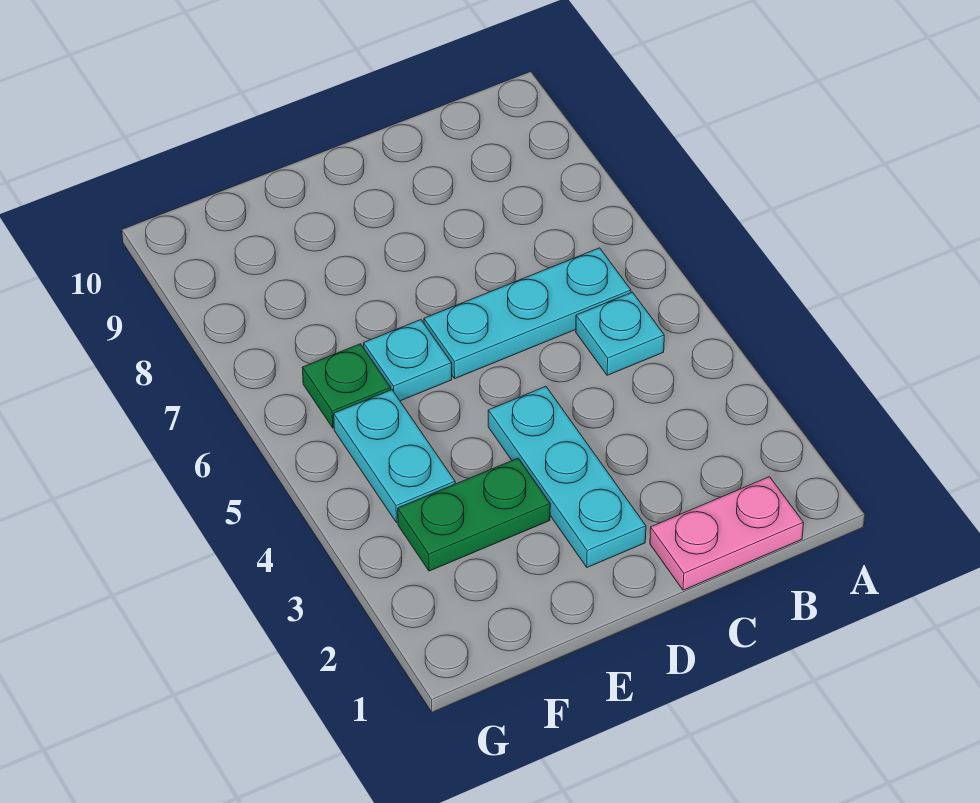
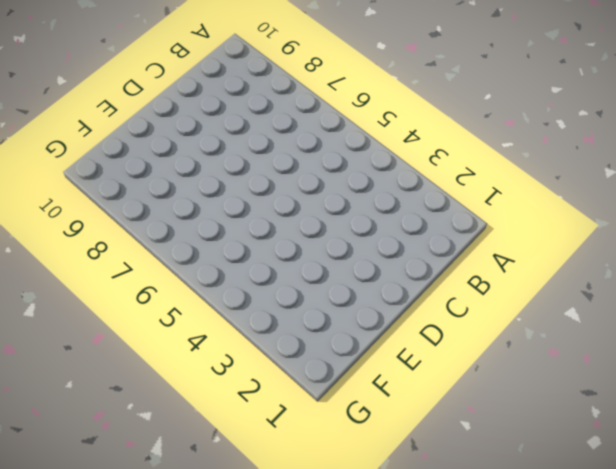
none -> pink 1x2 plate [650,477,804,590]
none -> cyan 1x1 plate [576,292,664,375]

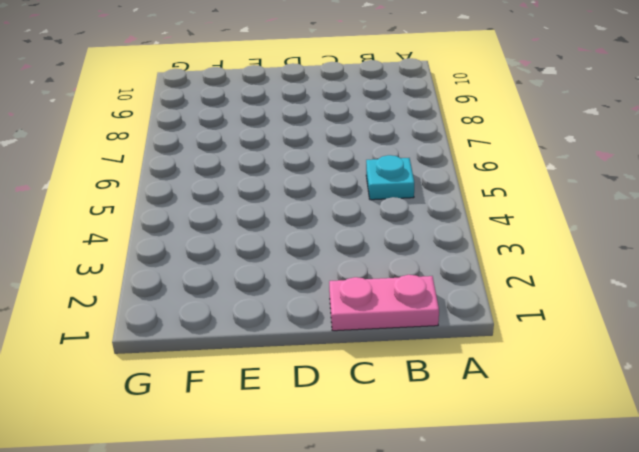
none -> cyan 1x3 plate [424,248,631,378]
none -> cyan 1x3 plate [488,387,646,567]

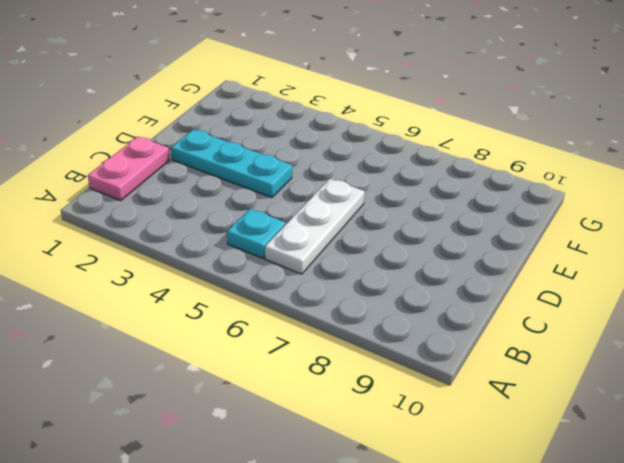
white 1x3 plate [265,179,365,274] -> cyan 1x3 plate [424,248,631,378]
none -> green 1x2 plate [398,458,550,571]
none -> cyan 1x1 plate [364,320,452,401]

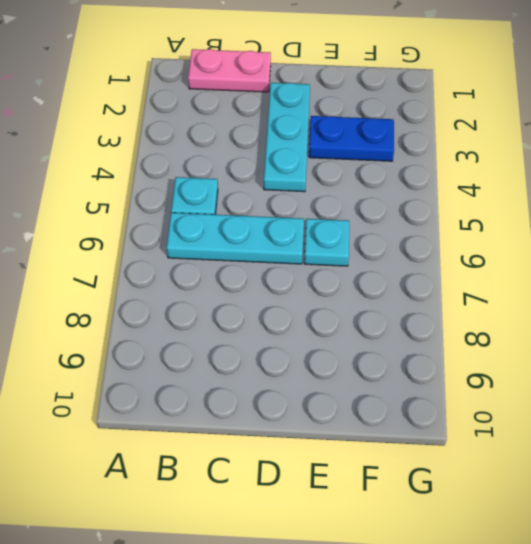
blue 1x2 plate [309,116,394,161] -> green 1x2 plate [398,458,550,571]
none -> cyan 1x2 plate [334,390,455,523]
none -> green 1x1 plate [302,344,391,428]

